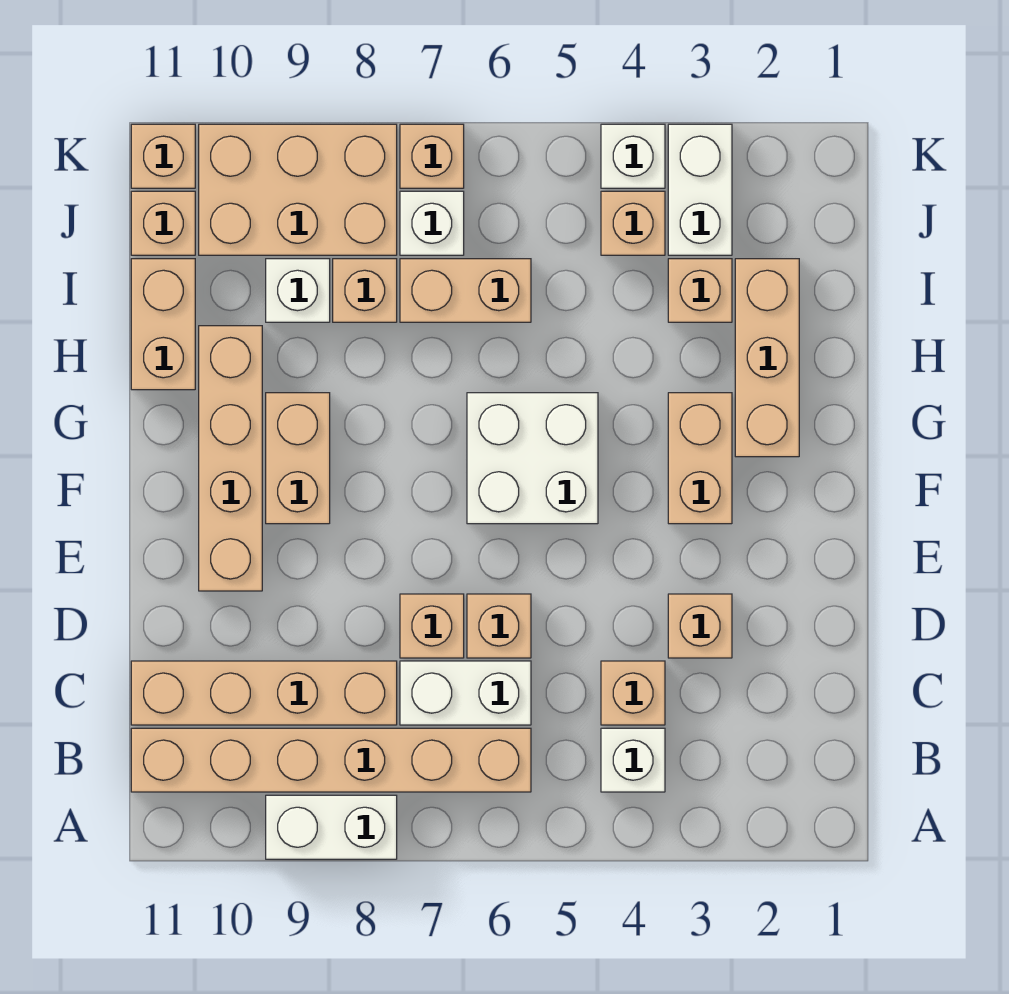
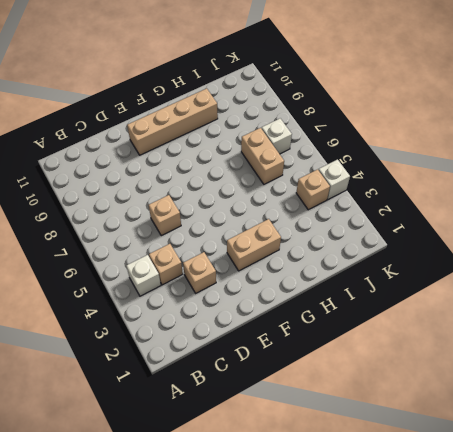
none -> white 1x2 brick [266,795,397,859]
none -> tan 1x6 brick [131,728,531,792]
none -> white 1x2 brick [400,661,531,725]

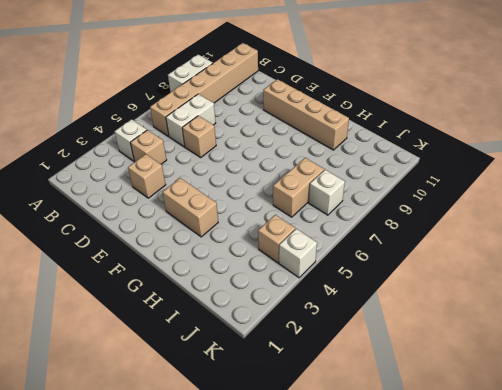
none -> tan 1x4 brick [131,661,397,725]
none -> tan 1x1 brick [400,594,464,658]
none -> white 2x2 brick [467,393,598,524]

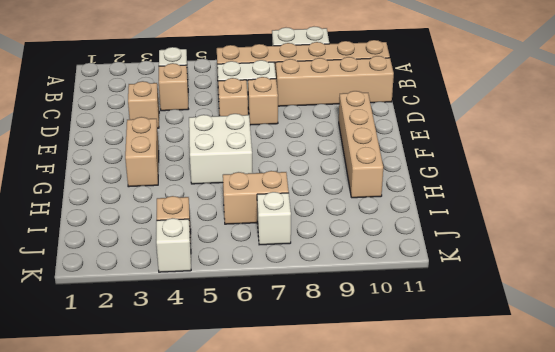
none -> tan 1x2 brick [266,393,330,524]
none -> tan 1x3 brick [735,259,799,457]
none -> tan 1x2 brick [131,259,195,390]

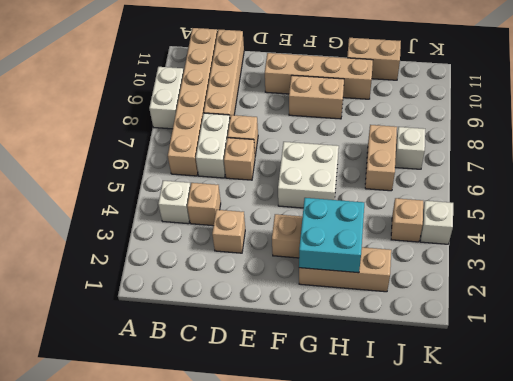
cyan 2x2 brick [299,198,364,273] -> none
none -> tan 1x1 brick [668,259,732,322]
none -> tan 1x1 brick [333,259,397,322]
none -> white 1x1 brick [266,259,330,322]

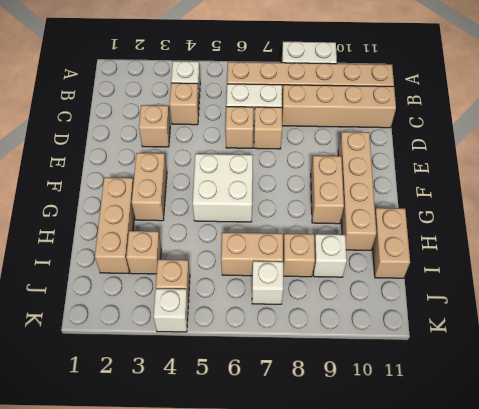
none -> white 1x2 brick [668,124,732,255]
none -> tan 2x3 brick [199,124,397,255]
none -> tan 1x1 brick [131,191,195,255]

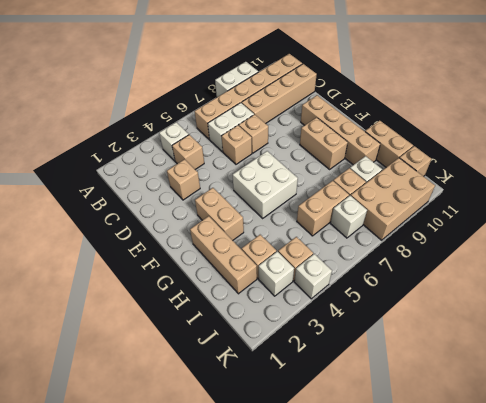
white 1x1 brick [259,251,294,296] -> white 1x2 brick [668,124,732,255]
none -> tan 1x1 brick [400,124,464,188]
none -> tan 1x1 brick [131,124,195,188]

